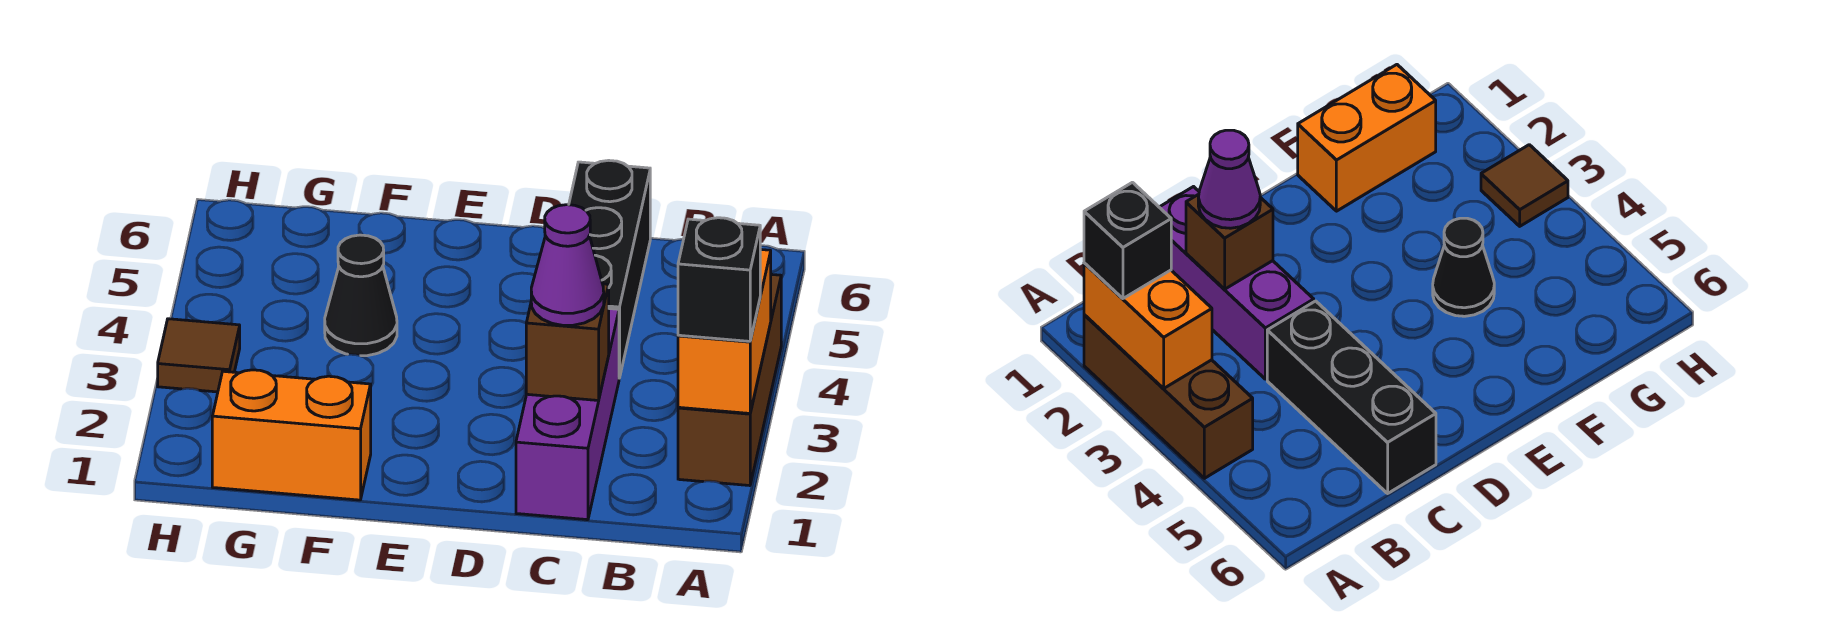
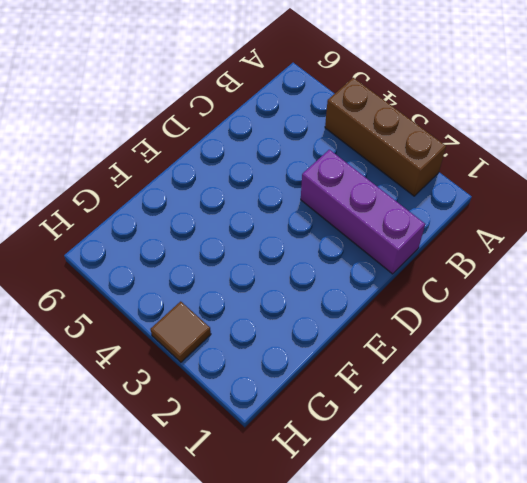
none -> black 1x3 brick [569,160,650,378]
none -> orange 1x2 brick [212,370,371,500]

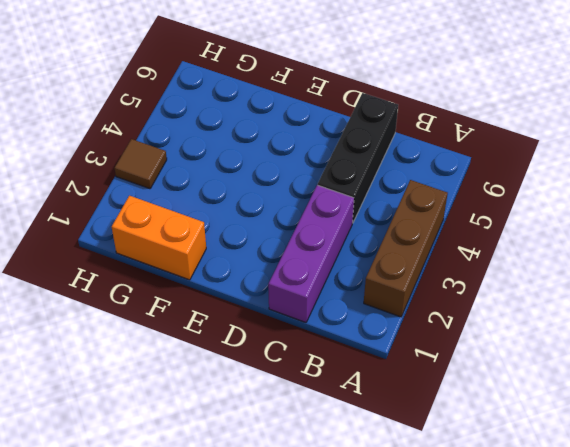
none -> black 1x1 cone [325,235,397,356]
none -> orange 1x2 brick [678,249,771,413]

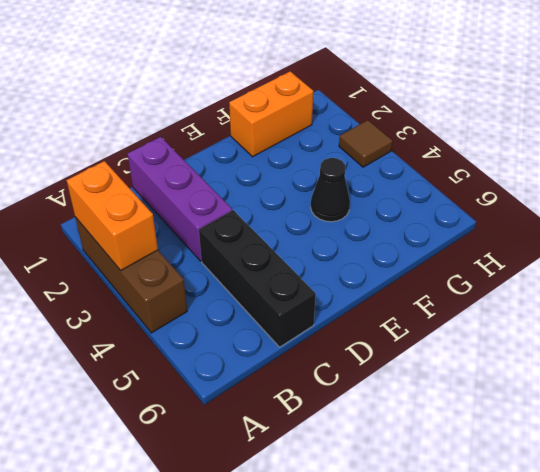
none -> brown 1x1 brick [526,284,609,400]
none -> black 1x1 brick [678,218,760,341]

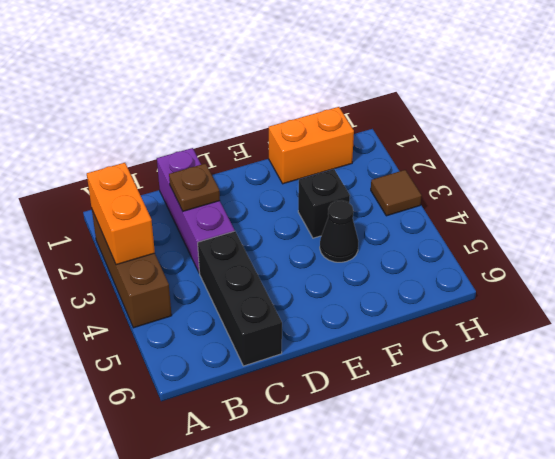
brown 1x1 plate [169,163,220,211] -> brown 1x1 brick [526,284,609,400]
black 1x1 brick [298,169,350,238] -> black 1x1 brick moved to [678,218,760,341]
none -> purple 1x1 cone [531,205,604,325]

